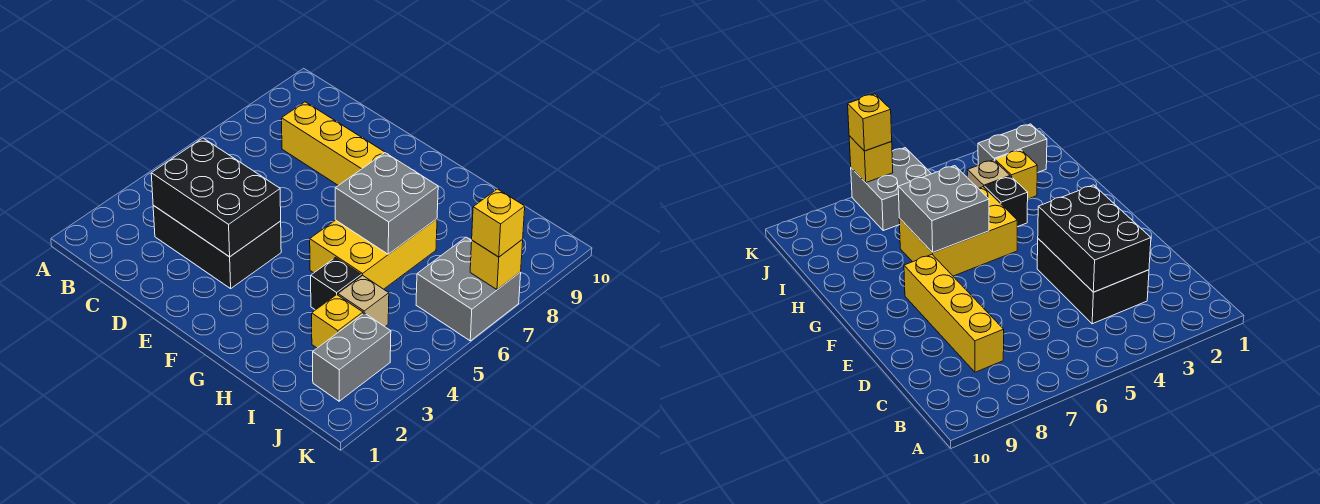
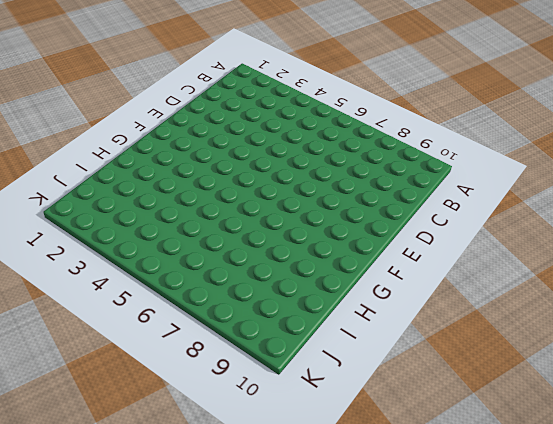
none -> black 2x3 brick [153,205,281,289]
none -> yellow 1x4 brick [282,102,397,186]
none -> yellow 2x3 brick [310,219,437,289]

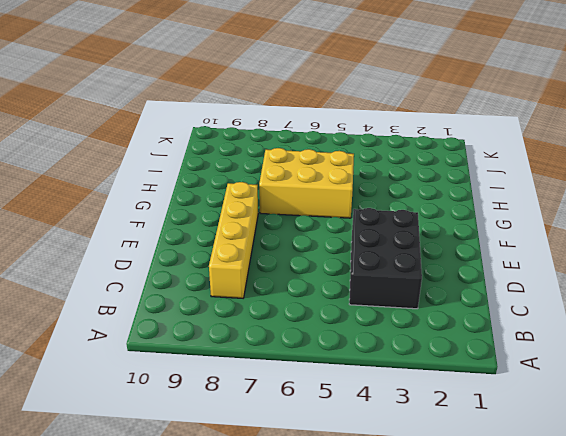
none -> black 1x1 brick [311,258,361,310]
none -> yellow 1x1 brick [312,295,363,348]
none -> tan 1x1 brick [338,275,389,327]

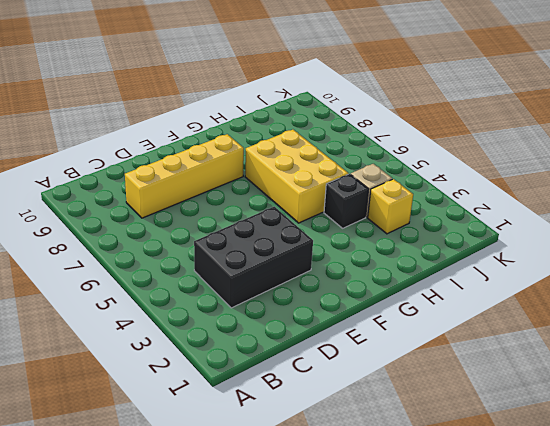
none -> grey 1x2 brick [313,313,391,401]
none -> grey 2x2 brick [416,237,521,341]
none -> black 2x3 brick [151,138,281,257]

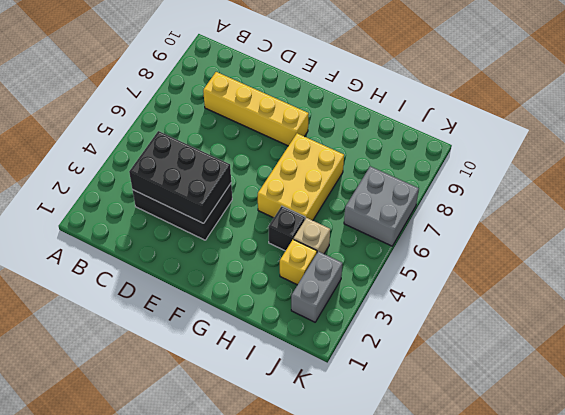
none -> grey 2x2 brick [335,153,438,254]
none -> yellow 1x1 brick [470,240,523,290]
none -> yellow 1x1 brick [472,189,525,257]

